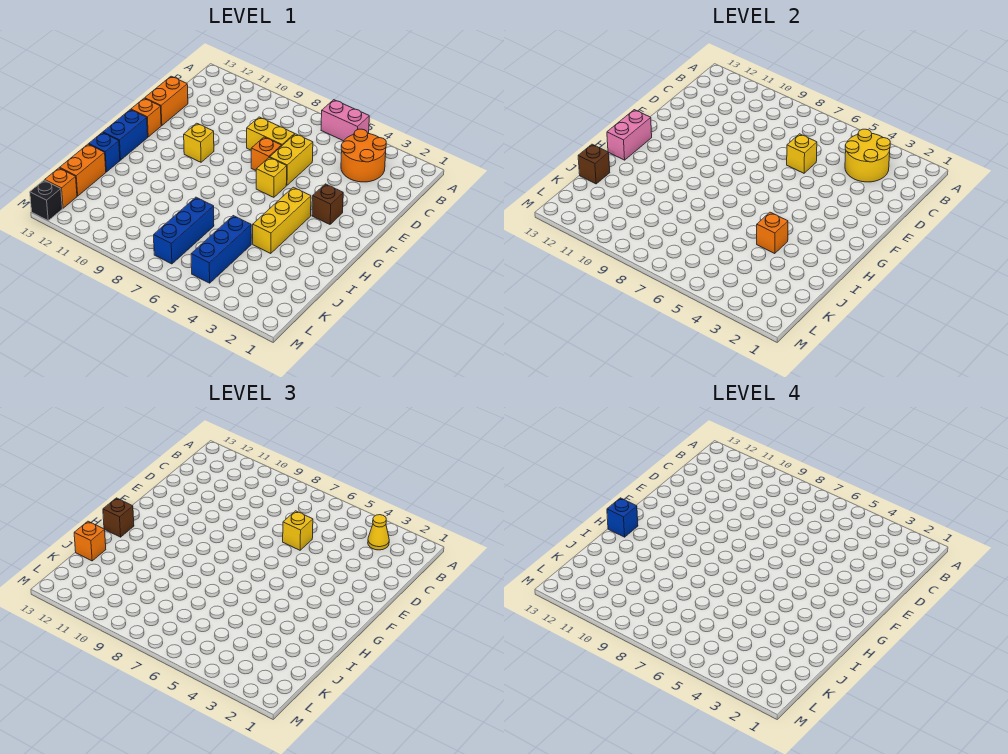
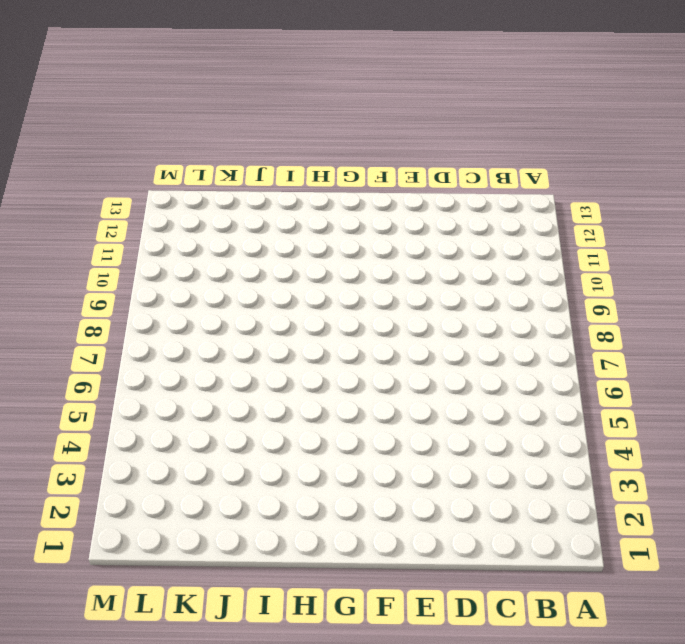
none -> pink 1x2 brick [321,100,369,141]
none -> orange 2x2 round brick [341,129,386,182]
none -> yellow 1x2 brick [270,134,313,185]

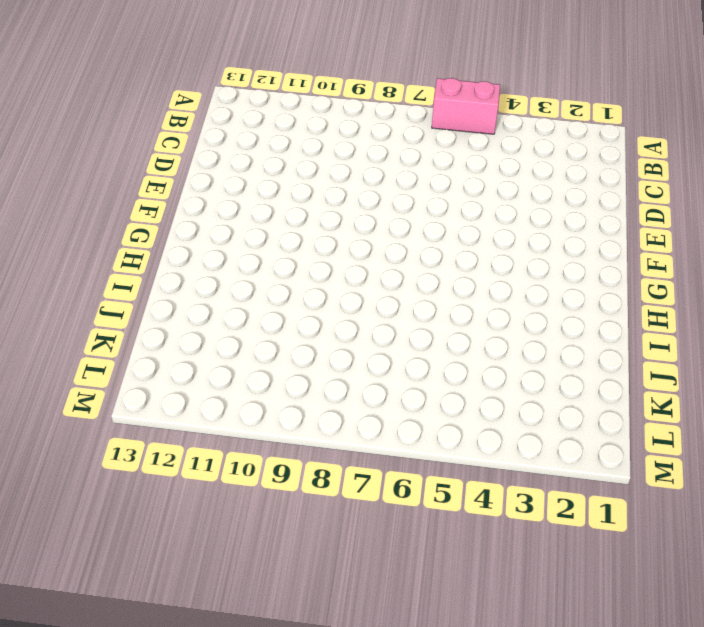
none -> orange 2x2 round brick [341,129,386,182]
none -> yellow 1x2 brick [270,134,313,185]
none -> yellow 1x2 brick [247,117,295,150]

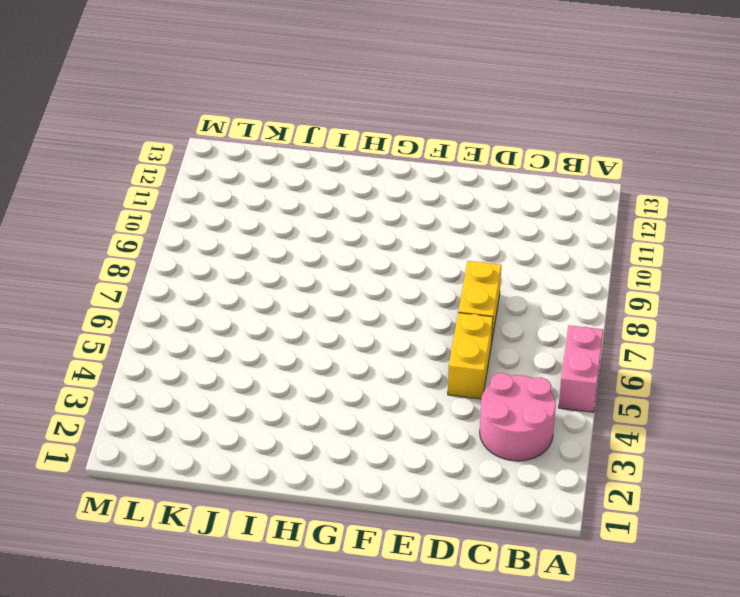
pink 2x2 round brick [480,373,556,461] -> orange 2x2 round brick [341,129,386,182]
yellow 1x2 brick [448,313,493,399] -> yellow 1x2 brick turned to [270,134,313,185]
none -> orange 1x2 brick [145,76,188,126]
none -> orange 1x1 brick [251,137,281,170]
none -> brown 1x1 brick [312,184,343,224]

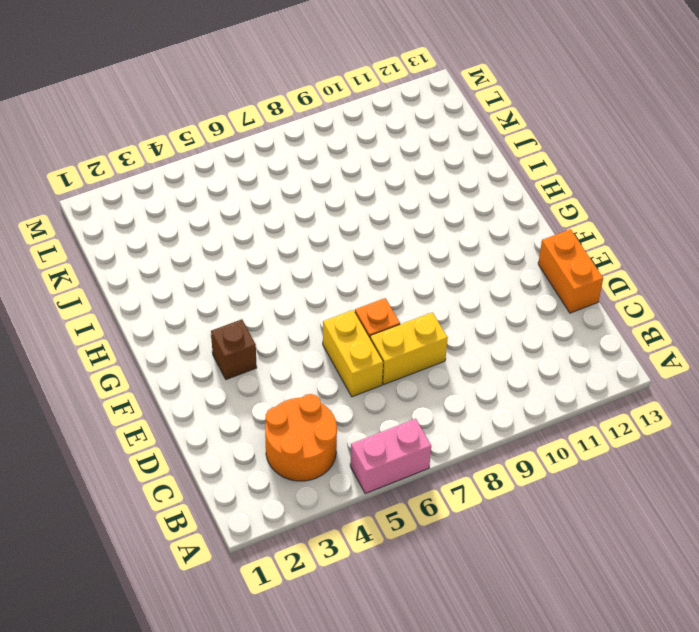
none -> yellow 1x1 brick [256,157,287,197]
none -> yellow 1x1 brick [184,123,214,162]
none -> orange 1x1 brick [131,98,161,137]

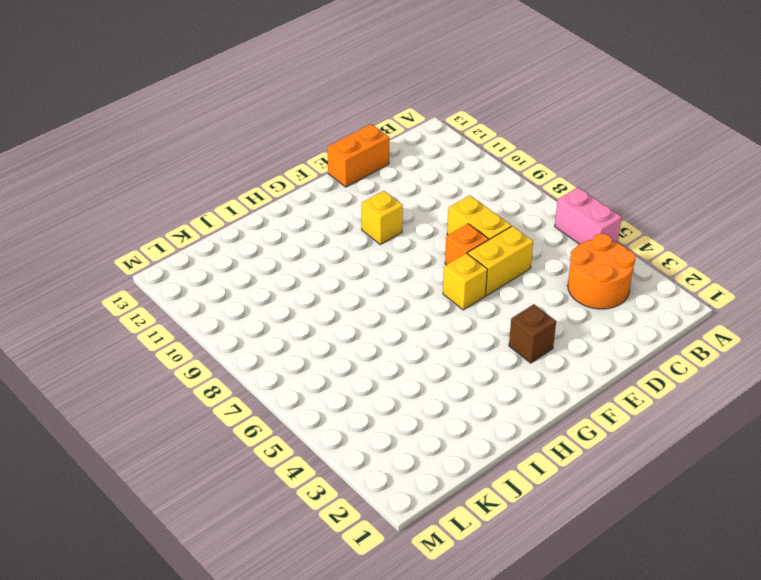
none -> orange 1x1 brick [131,98,161,137]
none -> yellow 1x3 brick [253,187,311,253]
none -> blue 1x2 brick [103,110,148,160]

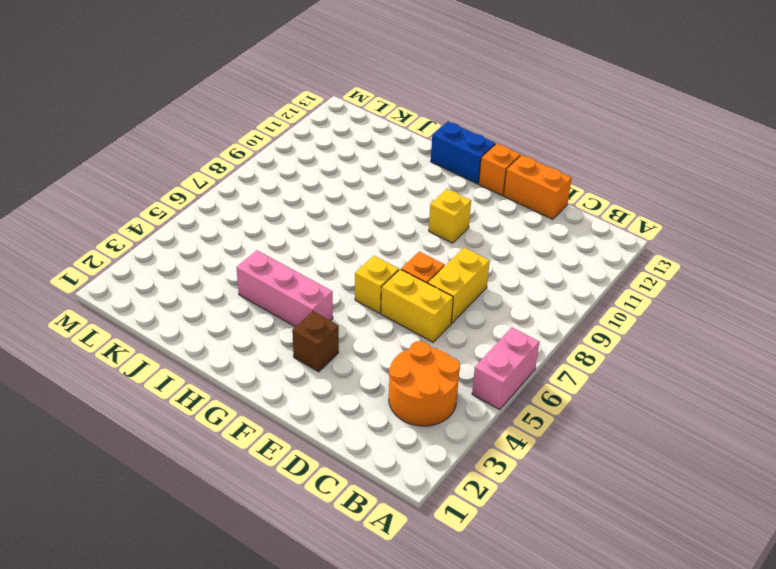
pink 1x3 brick [236,250,333,327] -> yellow 1x3 brick [253,187,311,253]
none -> blue 1x1 brick [89,133,120,172]
none -> blue 1x3 brick [191,216,251,283]
none -> blue 1x3 brick [154,197,214,264]

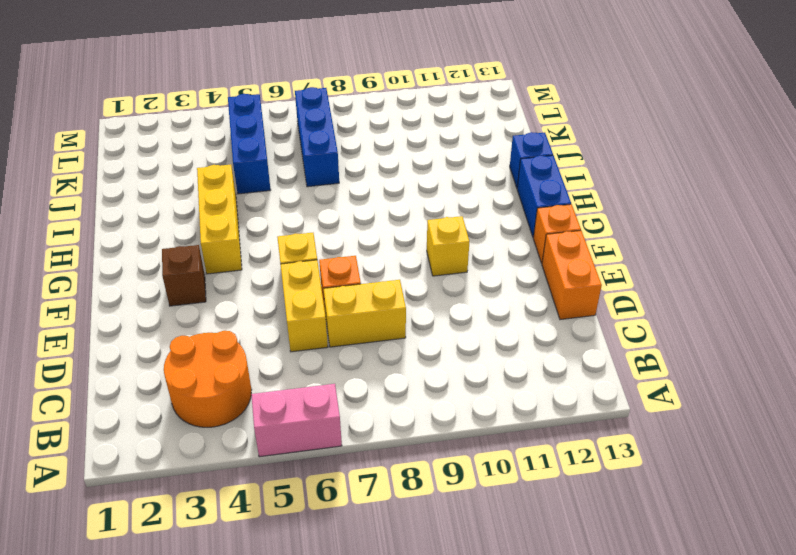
none -> orange 1x2 brick [60,144,106,196]
none -> orange 1x1 brick [45,168,77,208]
none -> black 1x1 brick [30,180,62,220]

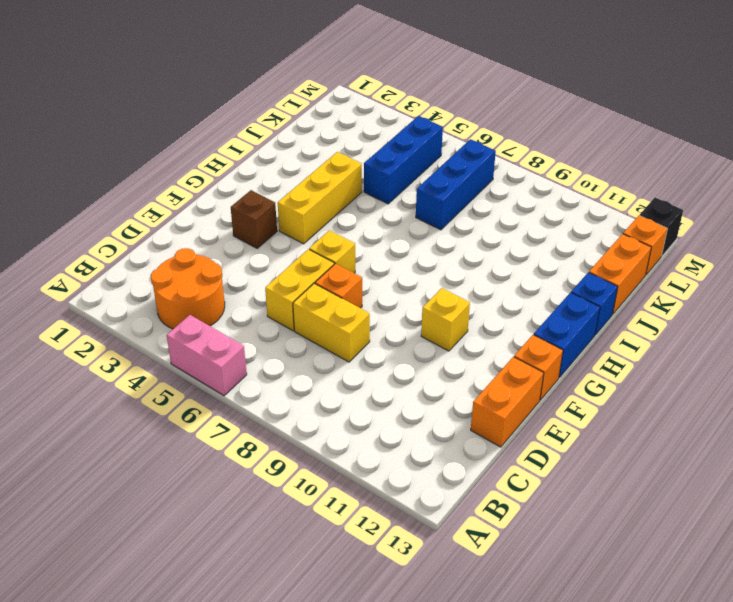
none -> yellow 2x2 round brick [845,129,890,182]
none -> yellow 1x1 brick [787,134,817,173]
none -> pink 1x2 brick [607,110,652,160]

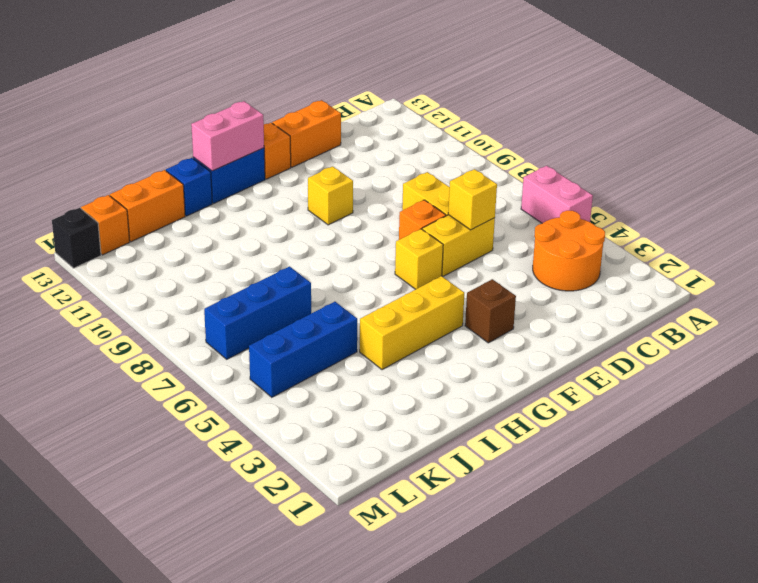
none -> yellow 2x2 round brick [845,129,890,182]
none -> orange 1x1 brick [757,212,788,253]
none -> brown 1x1 brick [578,144,610,184]

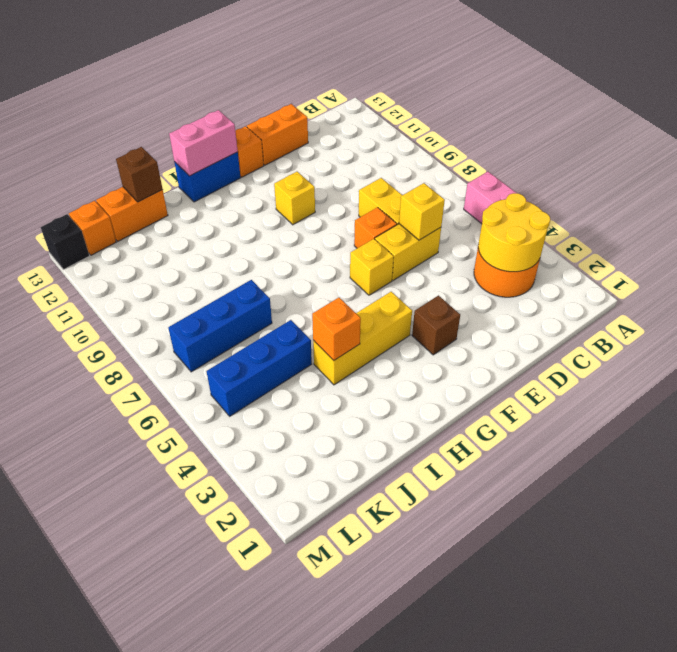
none -> blue 1x1 brick [89,133,120,172]
none -> yellow 1x1 cone [368,515,389,550]
none -> yellow 1x1 brick [283,511,313,550]

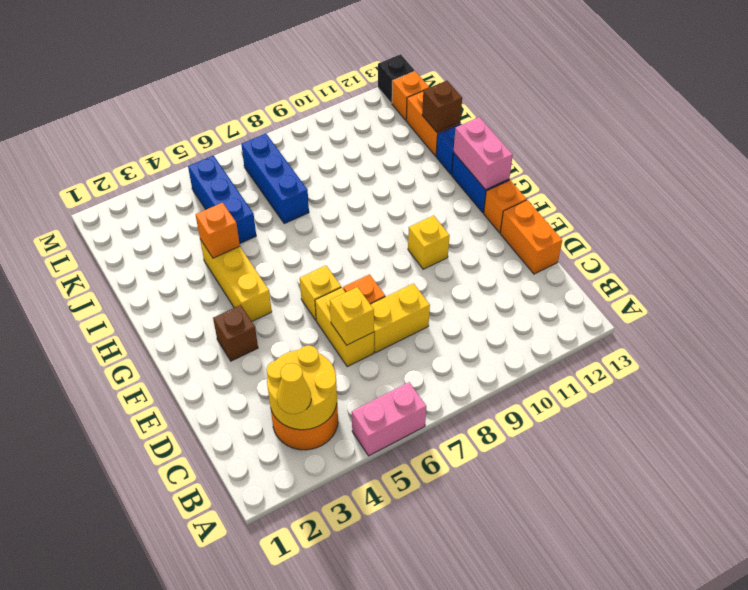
none -> yellow 1x1 brick [283,511,313,550]
none -> brown 1x1 brick [103,498,134,537]
none -> orange 1x1 brick [74,521,106,561]

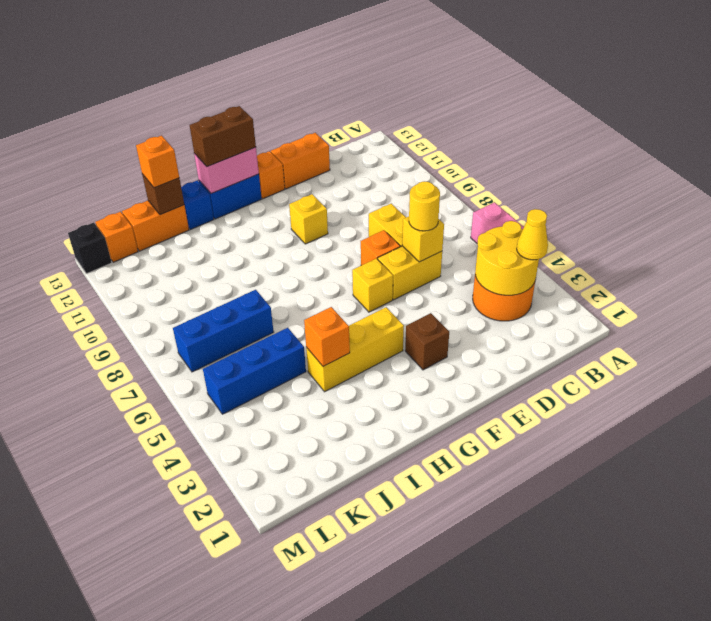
yellow 1x1 round brick [409,181,440,231] -> yellow 1x1 brick [283,511,313,550]
brown 1x2 brick [190,106,256,167] -> brown 1x1 brick [103,498,134,537]
none -> blue 1x1 brick [607,498,638,537]

